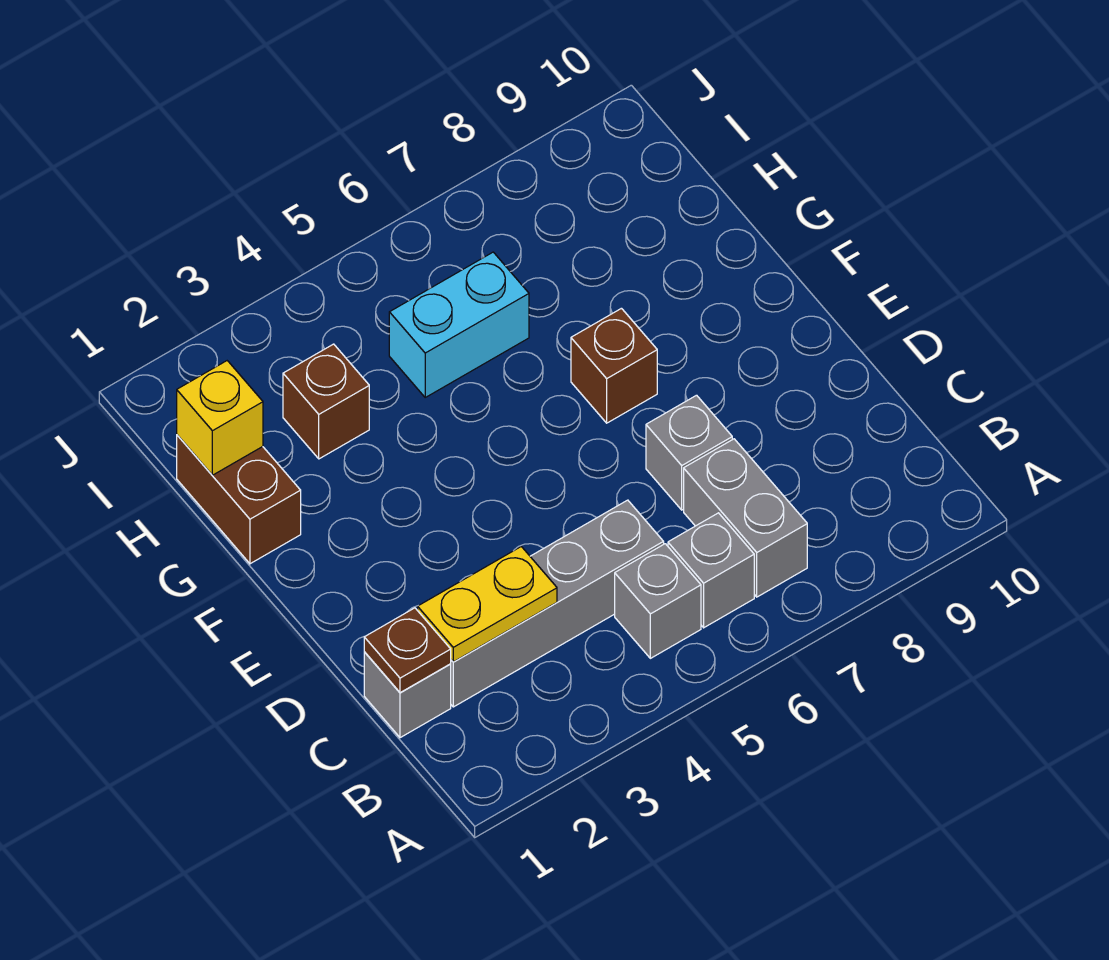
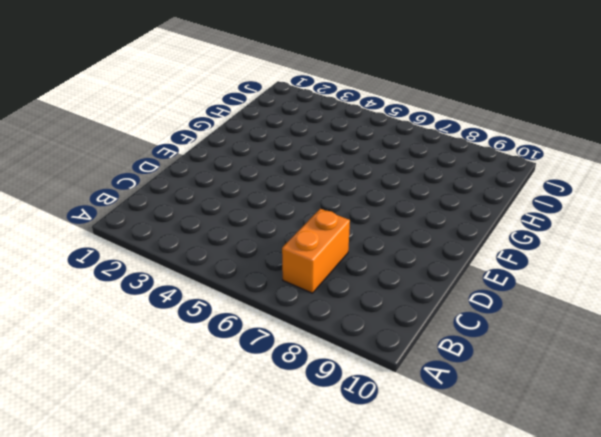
orange 1x2 brick [282,209,350,293] -> grey 1x2 brick [684,439,807,597]
none -> grey 1x1 brick [615,544,701,658]
none -> grey 1x1 brick [668,513,754,628]
none -> grey 1x1 brick [364,652,451,738]

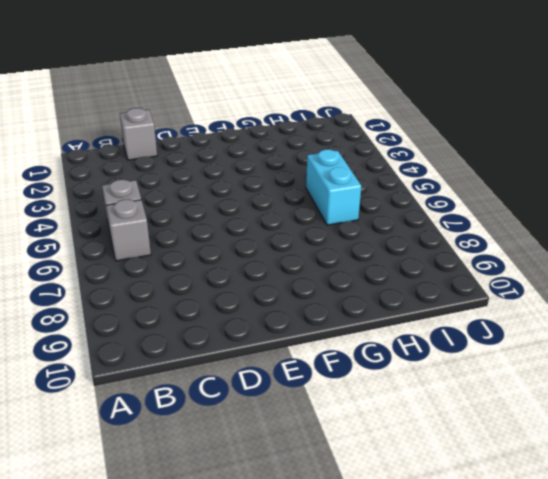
none -> grey 1x2 brick [684,439,807,597]
none -> grey 1x4 brick [451,500,664,707]
none -> grey 1x1 brick [646,395,732,510]

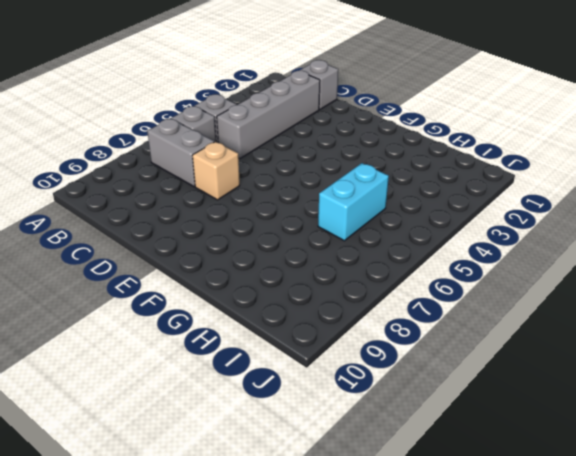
tan 1x1 brick [192,142,240,200] -> grey 1x1 brick [646,395,732,510]
none -> brown 1x1 brick [571,308,657,423]
none -> brown 1x2 brick [177,435,301,564]
none -> brown 1x1 brick [283,344,369,459]

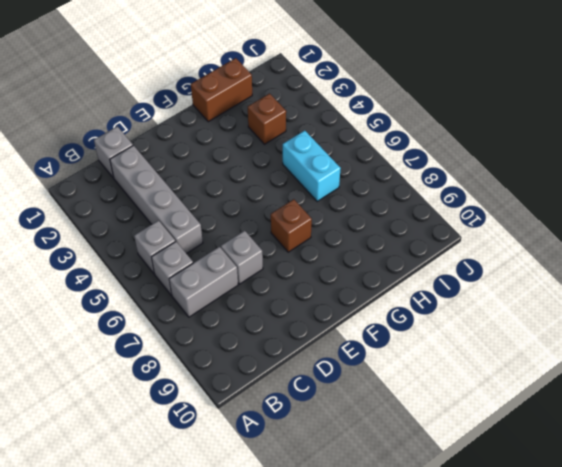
none -> brown 1x1 plate [364,608,451,693]
none -> yellow 1x2 plate [418,547,557,662]
none -> yellow 1x1 brick [177,361,263,475]

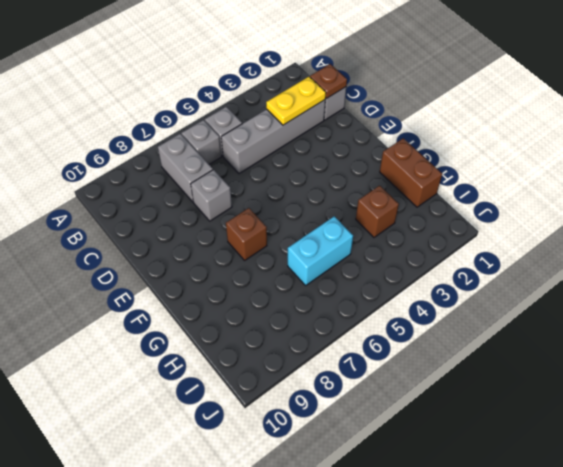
none -> yellow 1x1 brick [177,361,263,475]

